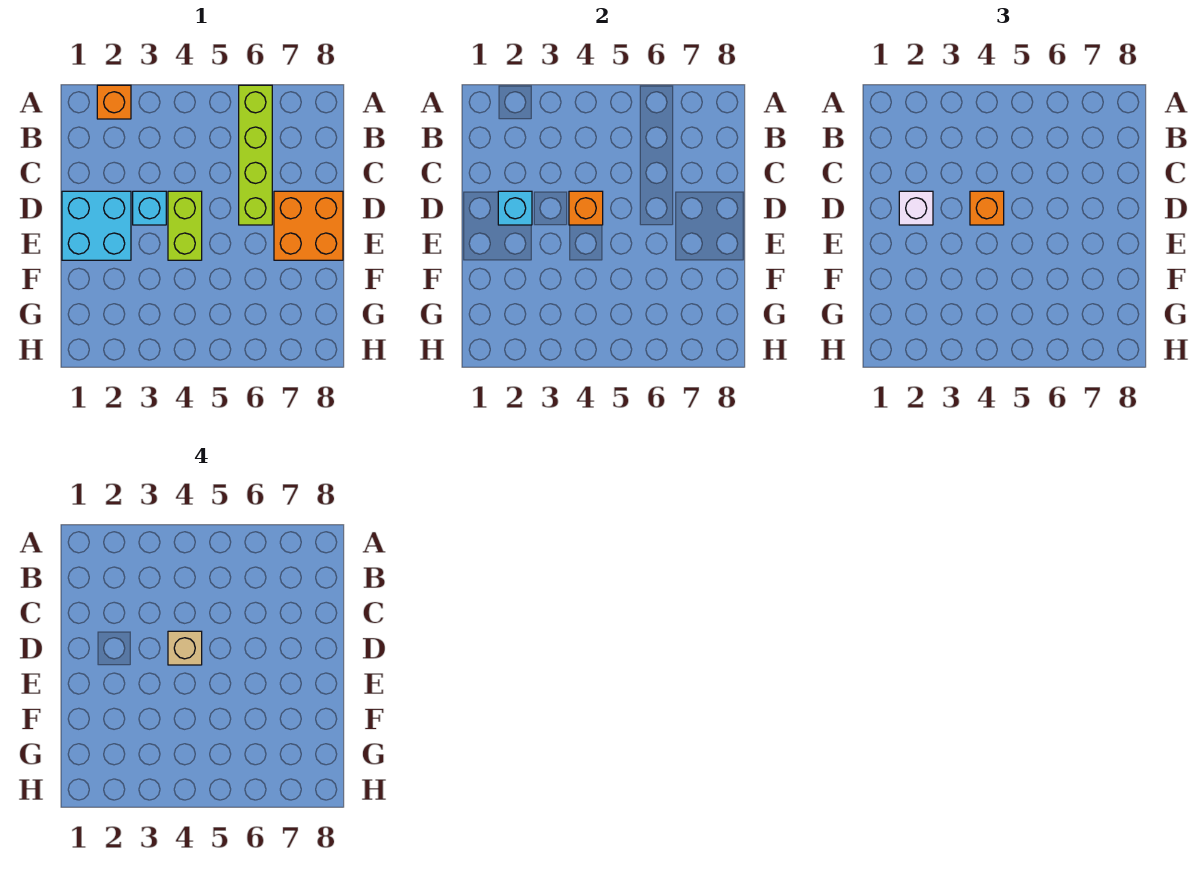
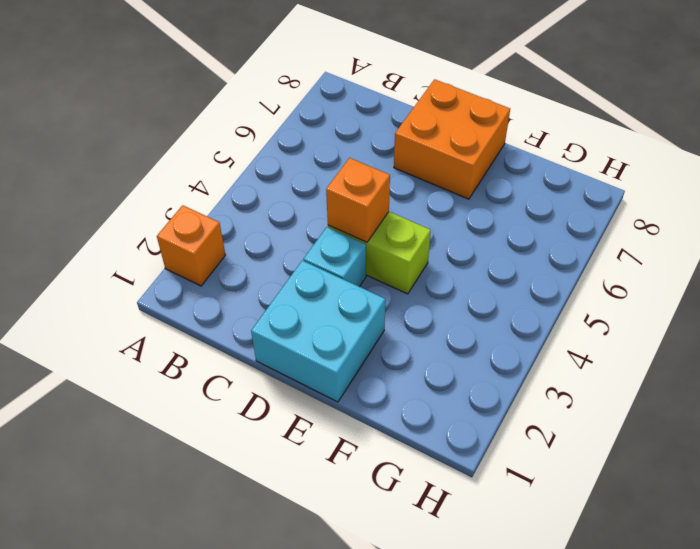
none -> lime 1x4 brick [239,85,272,225]
none -> cyan 1x1 brick [498,191,532,225]

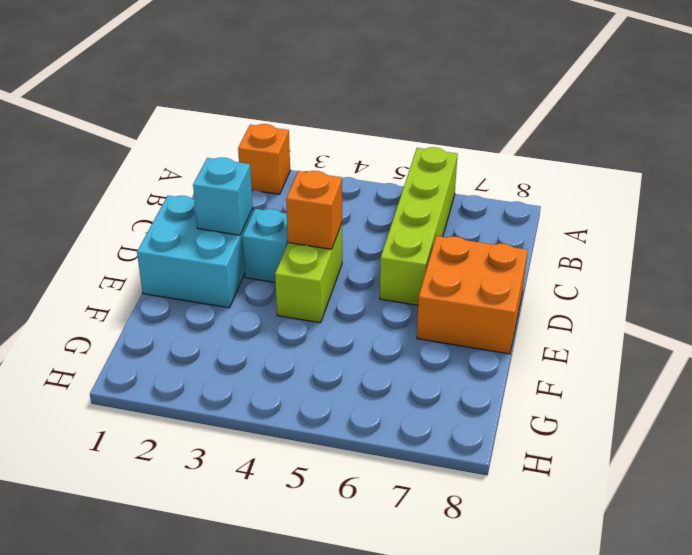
none -> white 1x1 brick [899,191,933,225]
none -> orange 1x1 brick [970,191,1004,225]

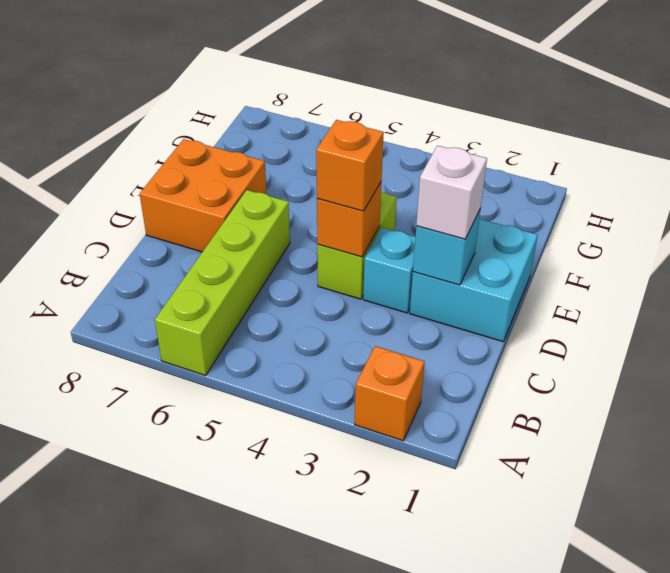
none -> tan 1x1 brick [168,631,202,665]

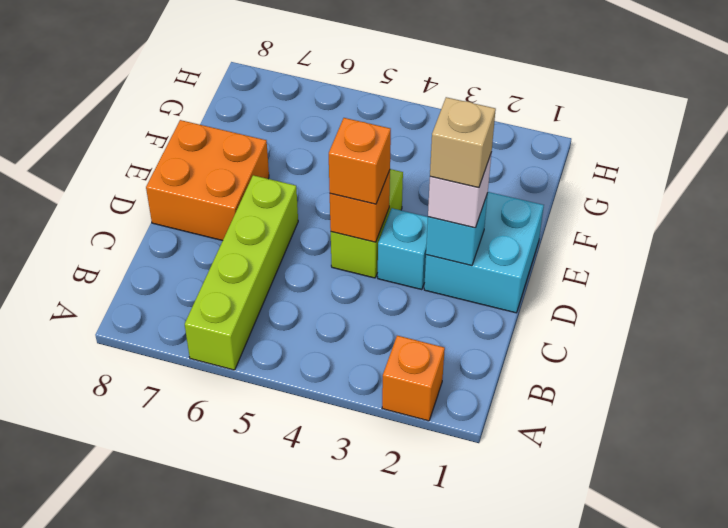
tan 1x1 brick [430,97,496,188] -> tan 1x1 brick moved to [168,631,202,665]

